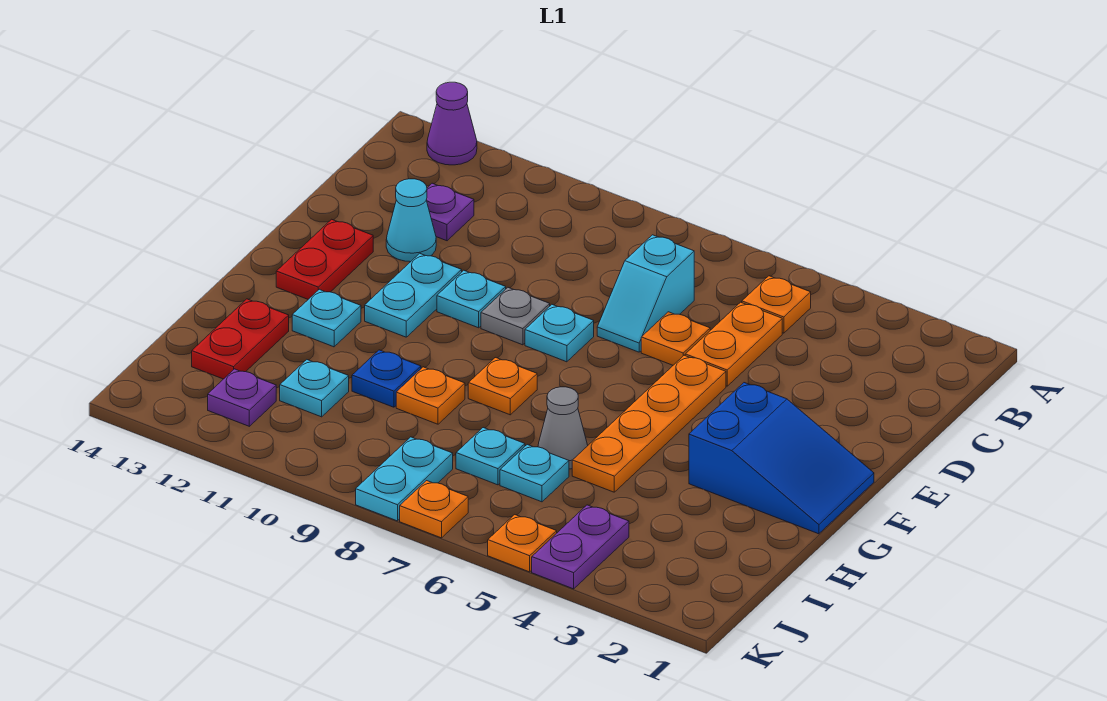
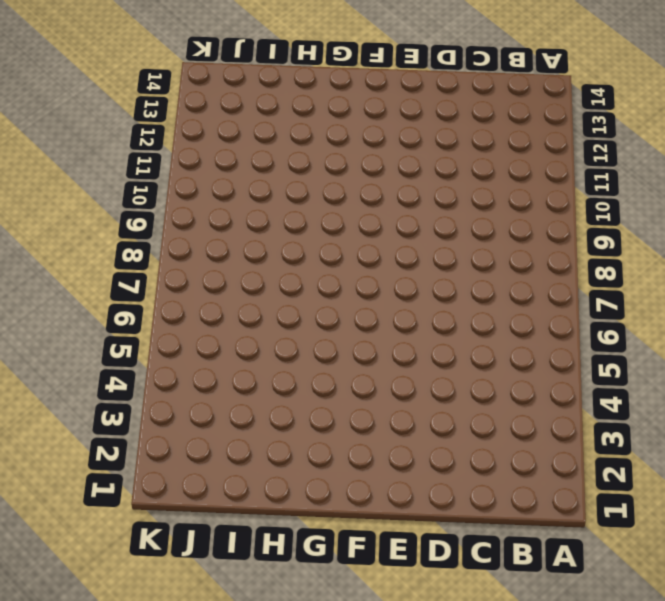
none -> purple 1x1 cone [427,82,477,165]
none -> orange 1x1 plate [742,276,811,333]
none -> orange 1x2 plate [685,302,782,386]

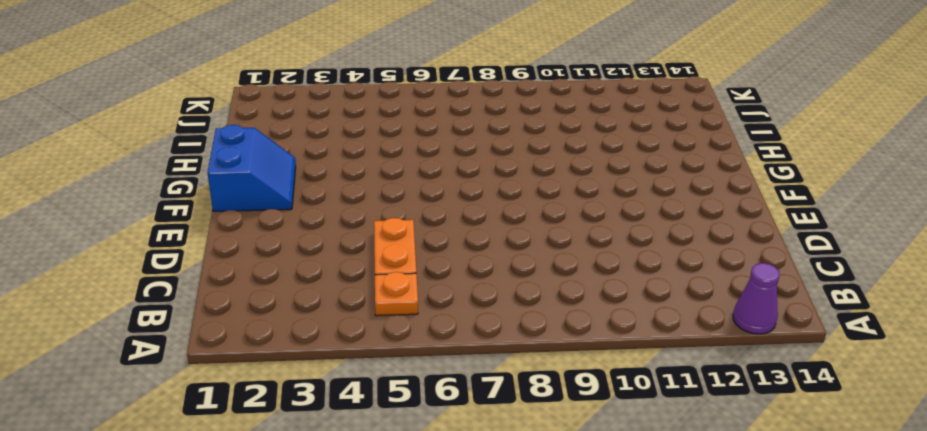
blue 2x2 slope [207,125,296,211] -> blue 2x3 slope [689,383,874,534]
none -> cyan 1x2 slope [597,235,694,352]
none -> purple 1x1 plate [426,183,474,241]
none -> orange 1x1 plate [641,312,710,365]

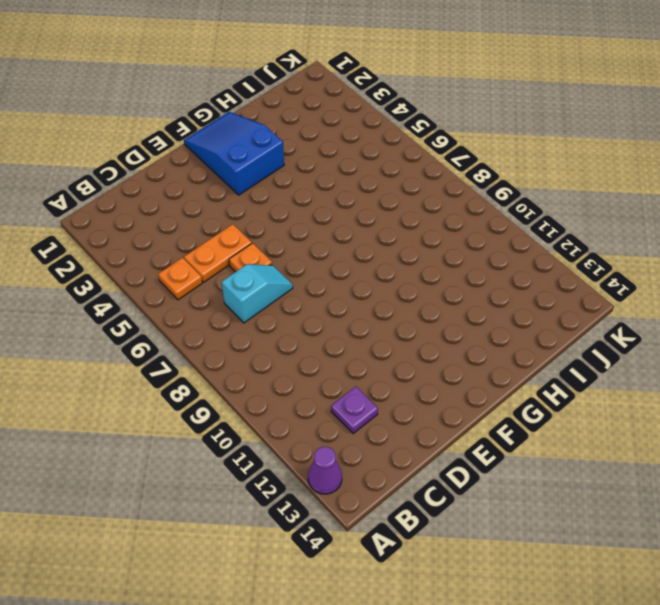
none -> cyan 1x1 cone [386,179,436,262]
none -> orange 1x4 plate [572,355,726,492]
none -> cyan 1x1 plate [525,305,594,362]

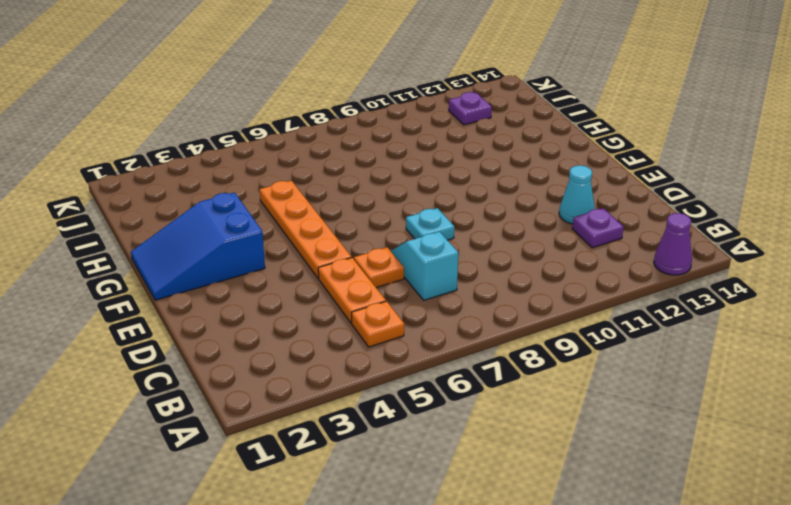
none -> grey 1x1 plate [481,288,550,345]
none -> cyan 1x1 plate [437,270,506,328]
none -> cyan 1x2 plate [365,253,462,337]

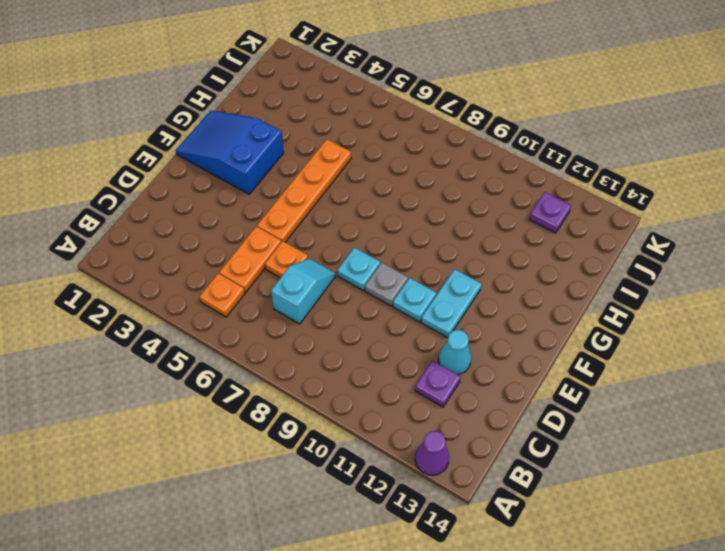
none -> red 1x2 plate [276,219,373,299]
none -> orange 1x1 plate [468,358,537,415]
none -> cyan 1x1 plate [292,289,361,347]

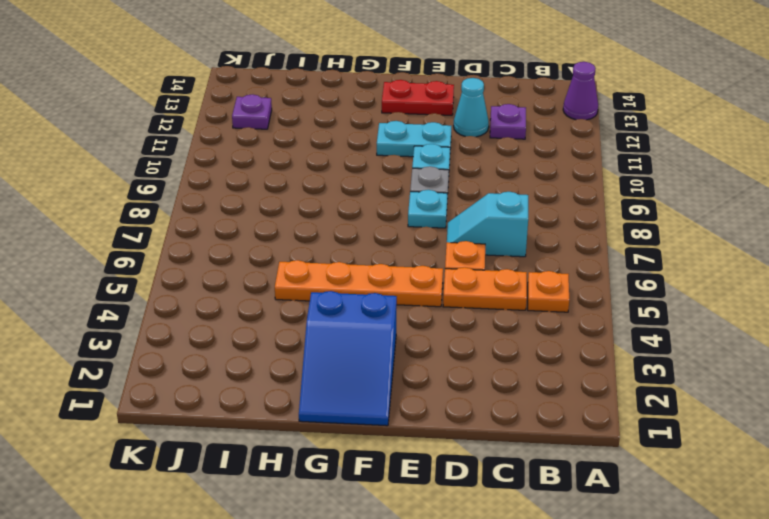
none -> orange 1x1 plate [468,358,537,415]
none -> cyan 1x1 plate [292,289,361,347]
none -> grey 1x1 cone [538,387,588,469]

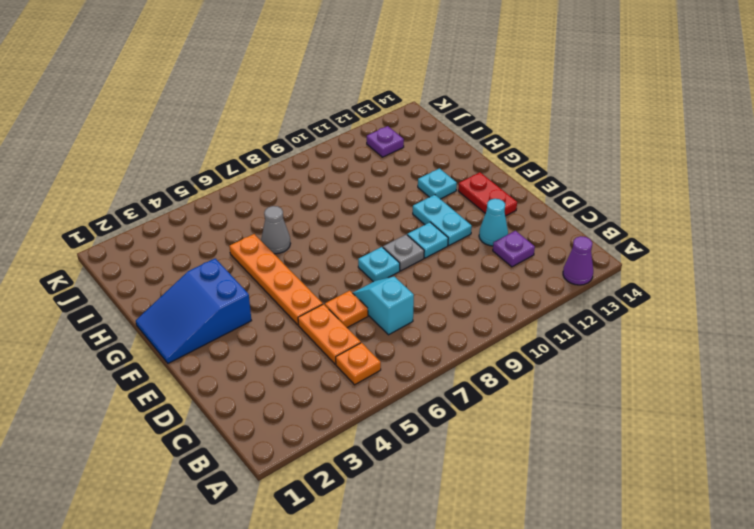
none -> orange 1x1 plate [468,358,537,415]
none -> orange 1x1 plate [396,367,465,424]
none -> blue 1x1 plate [352,350,421,407]

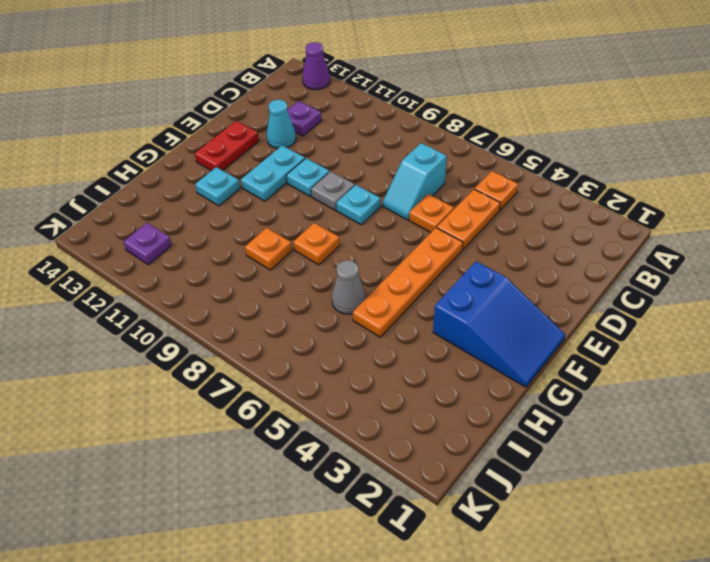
none -> blue 1x1 plate [352,350,421,407]
none -> red 1x2 plate [192,299,289,379]
none -> cyan 1x1 plate [500,445,569,502]

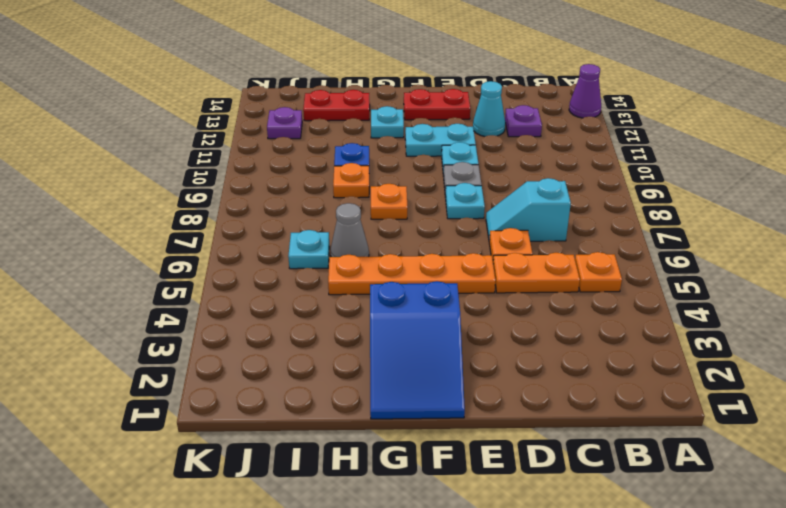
none -> cyan 1x1 plate [456,428,525,485]
none -> cyan 1x1 plate [280,360,349,417]
none -> purple 1x2 plate [532,505,629,589]

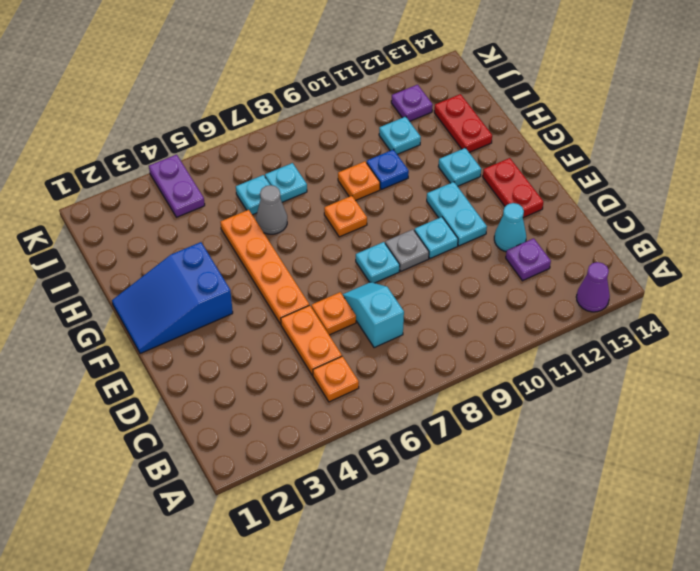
none -> cyan 1x2 plate [356,437,453,521]
none -> orange 1x1 plate [488,515,557,572]
none -> orange 1x1 plate [400,481,468,538]

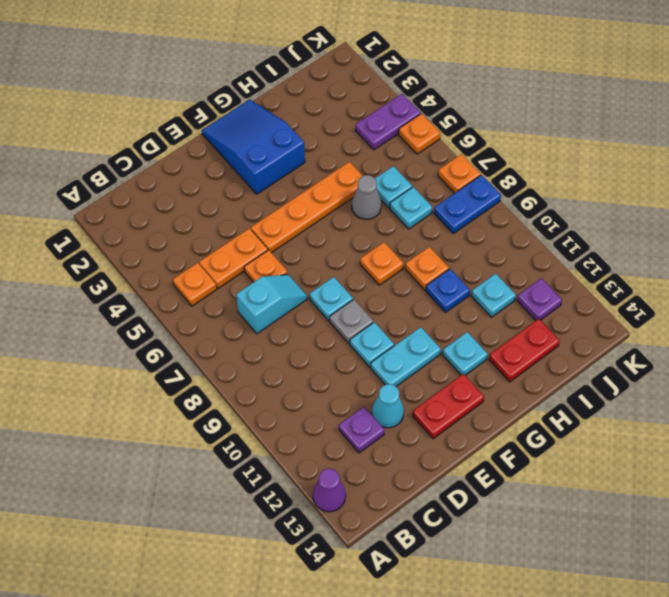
blue 1x2 plate [434,175,501,234] -> cyan 1x2 plate [356,437,453,521]

